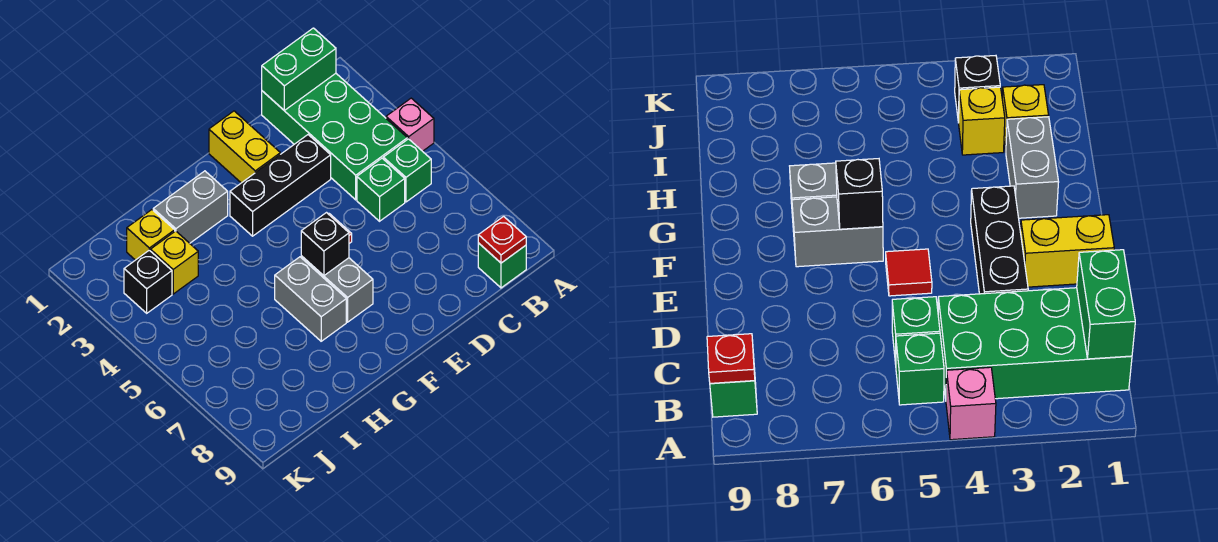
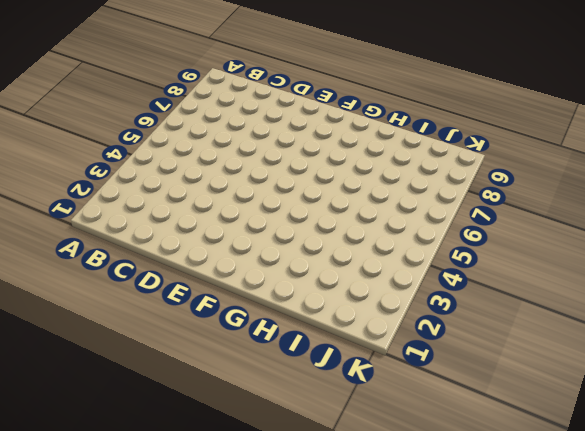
none -> pink 1x1 brick [386,98,434,151]
none -> green 2x4 brick [262,73,407,200]
none -> green 1x1 brick [383,139,431,202]

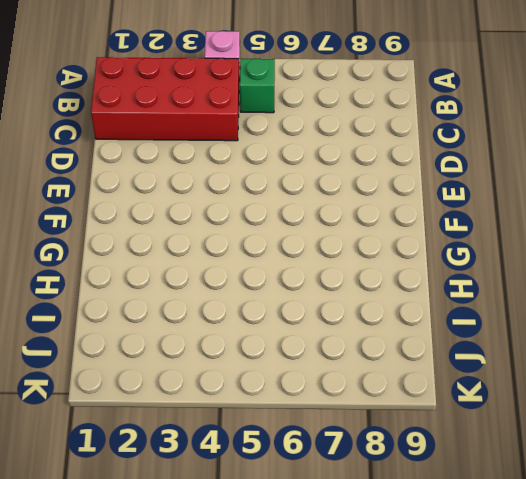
red 2x4 brick [91,57,239,141] -> green 2x4 brick [262,73,407,200]
none -> green 1x1 brick [478,243,526,288]
none -> green 1x1 brick [357,158,405,221]
none -> black 1x3 brick [230,135,331,236]

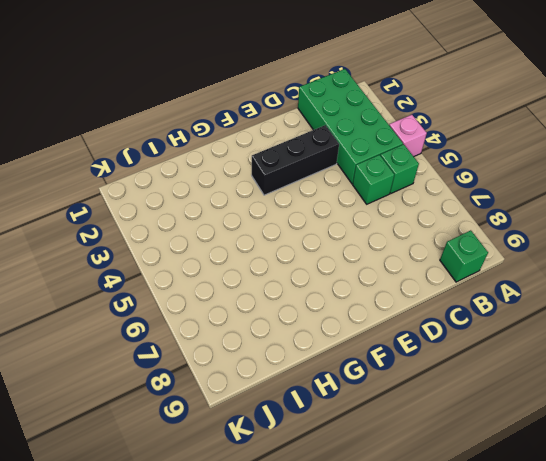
none -> yellow 1x2 brick [209,111,280,183]
none -> red 1x1 tile [886,249,932,296]
none -> grey 1x2 brick [301,256,373,322]

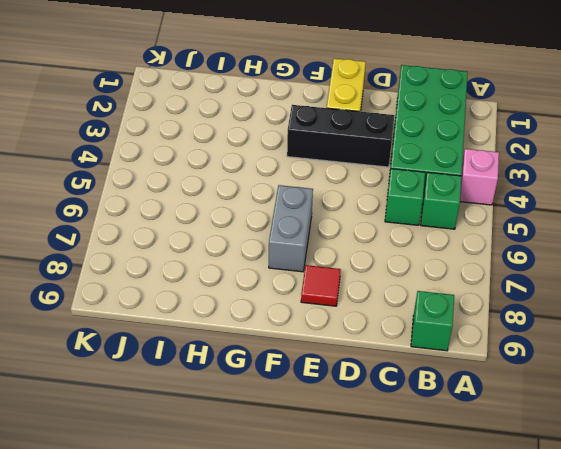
red 1x1 tile [301,265,341,306] -> red 1x1 tile moved to [886,249,932,296]
none -> grey 1x2 brick [153,171,228,243]
none -> grey 1x2 brick [275,257,346,341]
none -> yellow 1x1 brick [127,210,175,260]

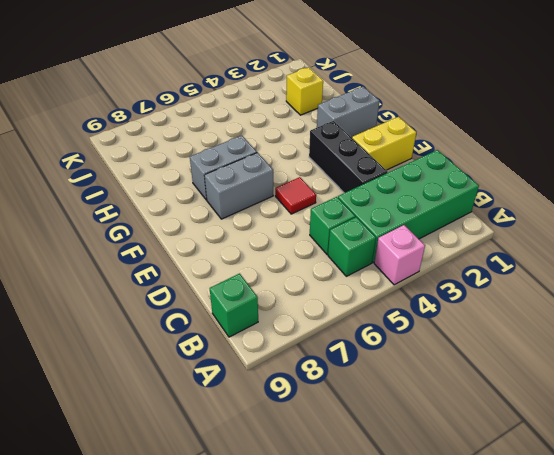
grey 1x2 brick [317,87,379,137] -> grey 1x2 brick turned to [153,171,228,243]
none -> yellow 1x1 brick [151,231,198,294]
none -> black 1x1 brick [124,250,172,313]
none -> green 1x2 brick [262,28,336,110]

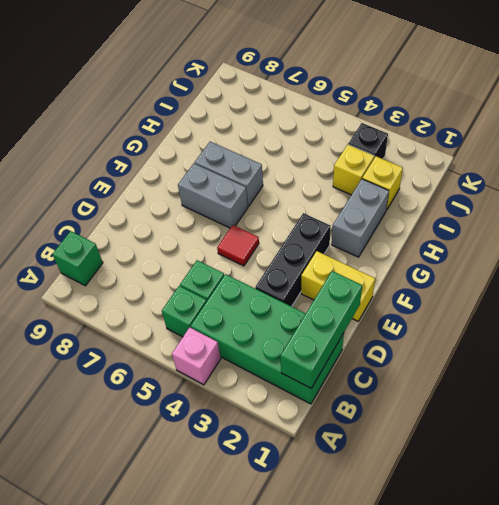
green 1x3 brick [280,271,362,388] -> green 1x2 brick [262,28,336,110]
none -> red 1x1 plate [478,216,526,263]
none -> black 1x1 brick [301,213,349,276]

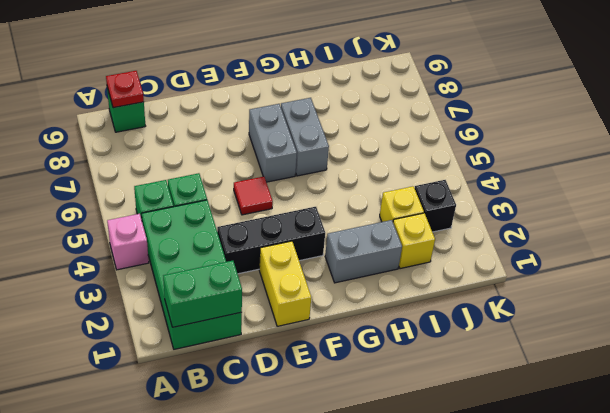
none -> black 1x1 brick [301,213,349,276]

